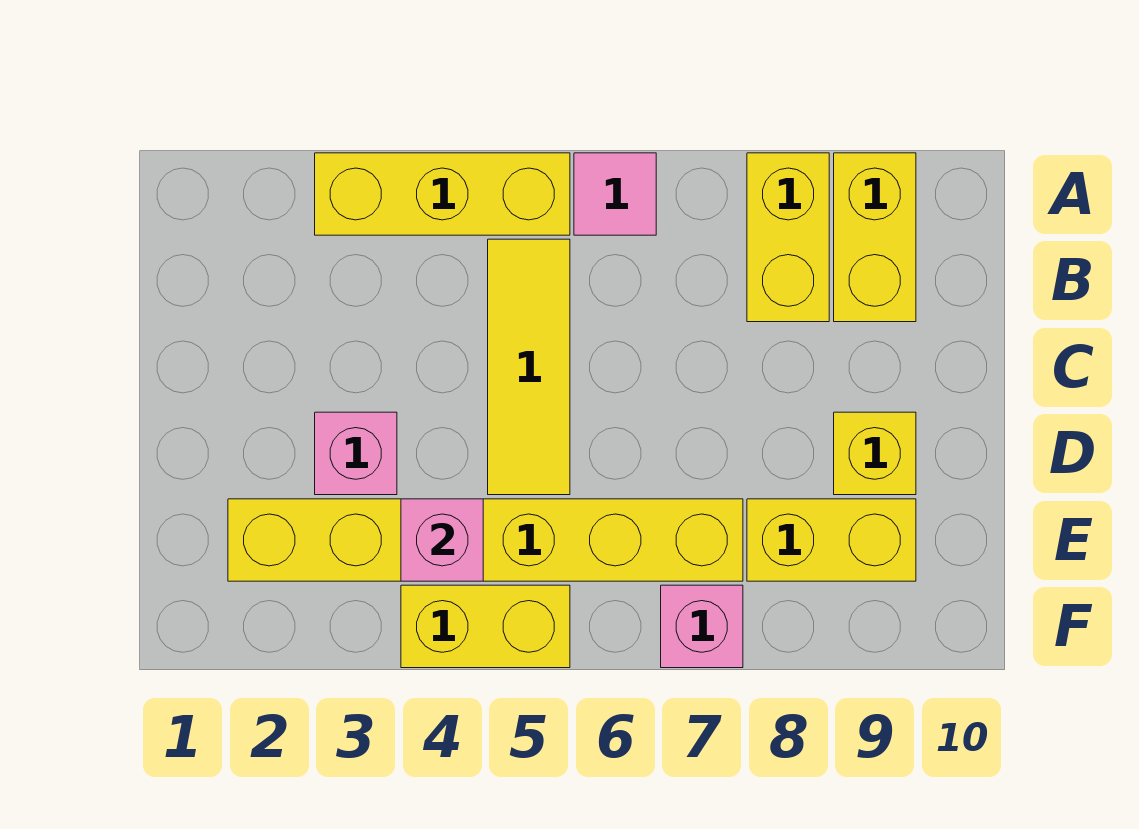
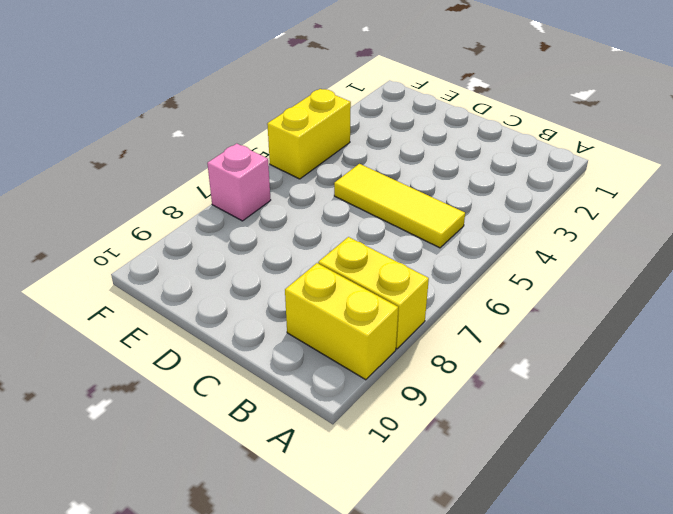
none -> yellow 1x3 brick [315,153,570,235]
none -> pink 1x1 tile [574,153,656,235]
none -> pink 1x1 brick [315,412,397,495]

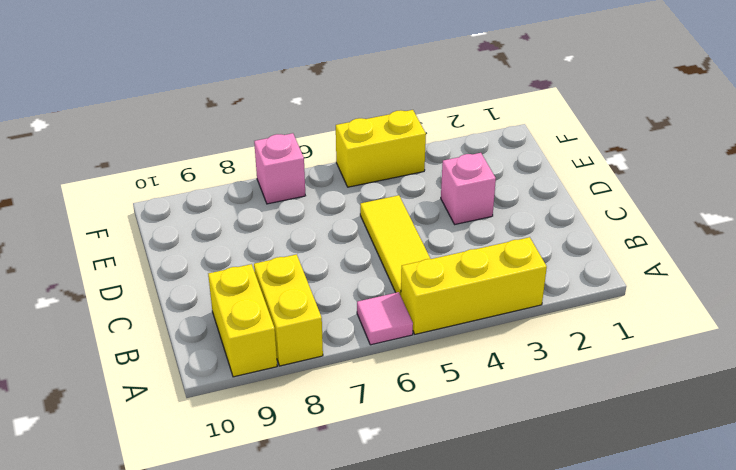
none -> yellow 1x1 brick [834,412,916,495]
none -> yellow 1x6 brick [228,499,743,581]
none -> yellow 1x2 brick [747,499,916,581]

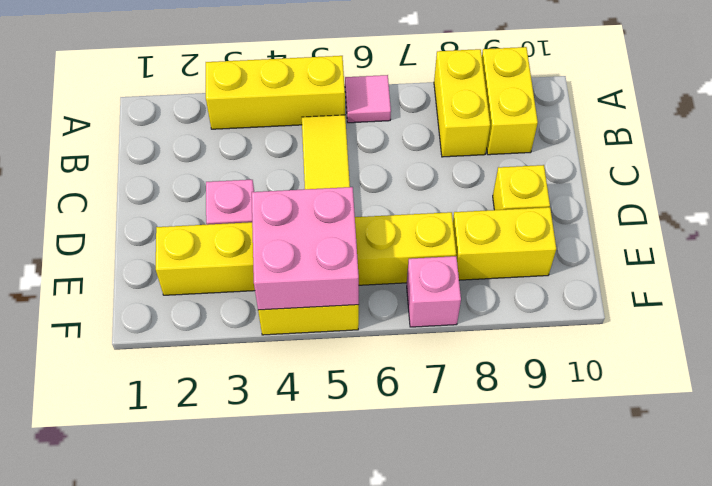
pink 2x2 brick [252,187,359,310] -> pink 1x1 brick [401,499,483,581]

